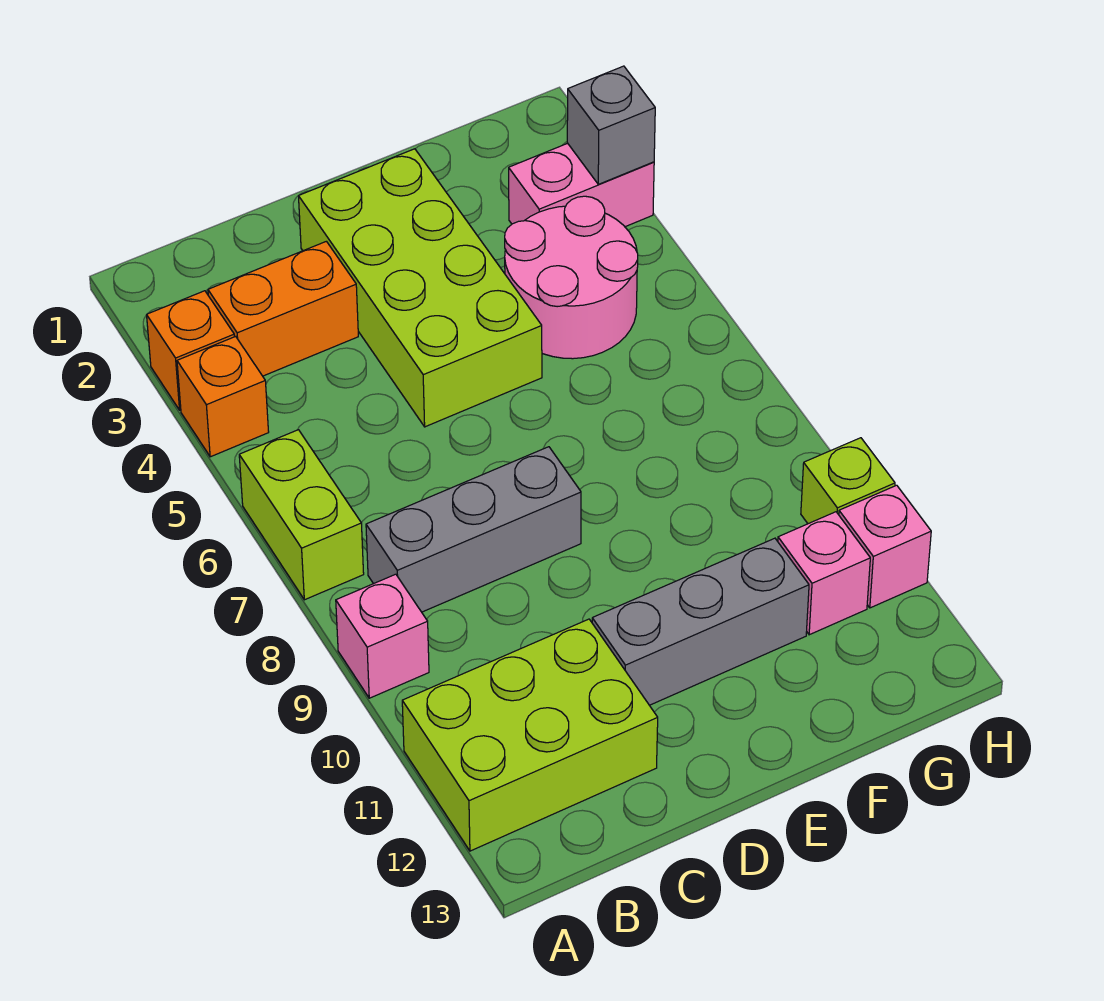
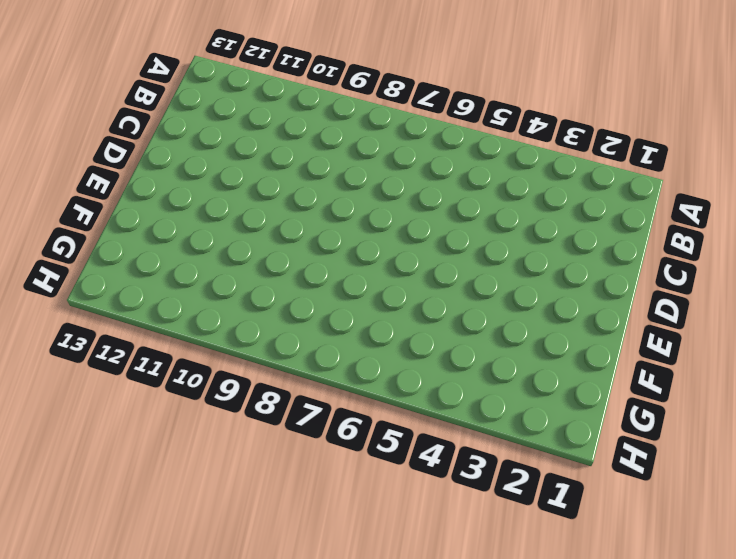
none -> orange 1x1 brick [147,291,234,410]
none -> orange 1x1 brick [177,336,269,457]
none -> lime 1x2 brick [239,430,364,600]

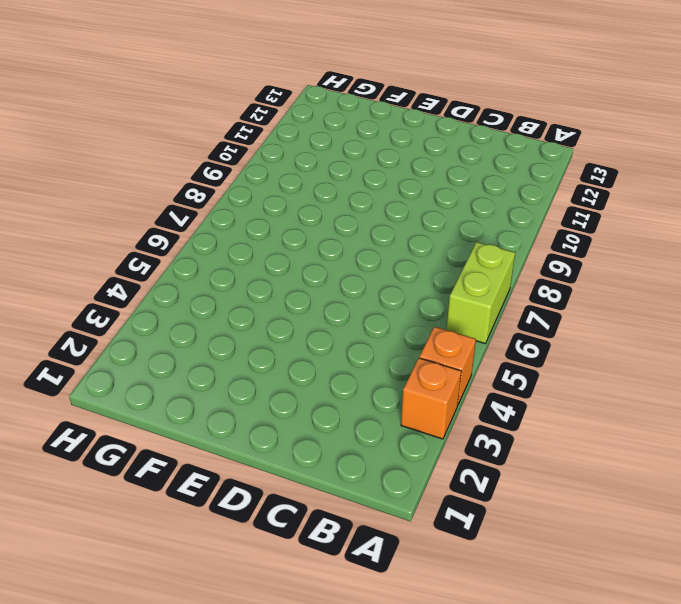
none -> pink 1x1 brick [336,574,429,698]
none -> lime 2x3 brick [402,619,658,851]
none -> orange 1x2 brick [208,241,358,376]

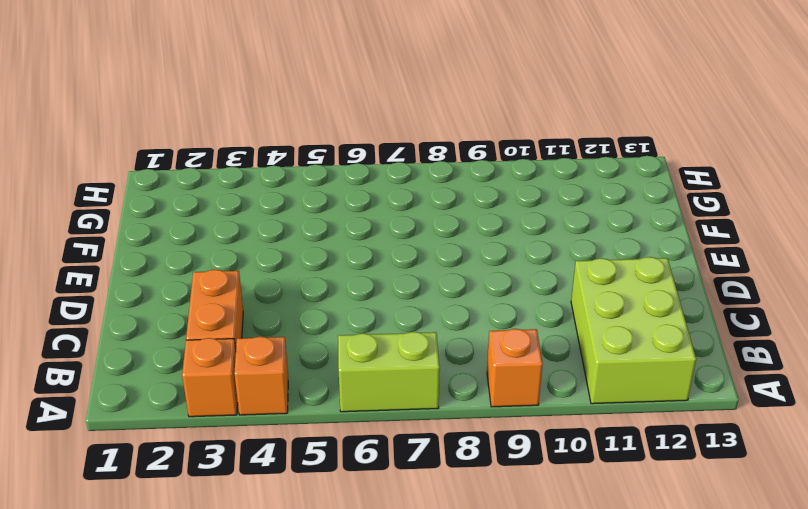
orange 1x1 brick [487,329,543,407] -> pink 1x1 brick [336,574,429,698]
none -> grey 1x3 brick [366,447,581,612]
none -> lime 2x4 brick [299,149,542,427]
none -> grey 1x3 brick [592,538,809,705]

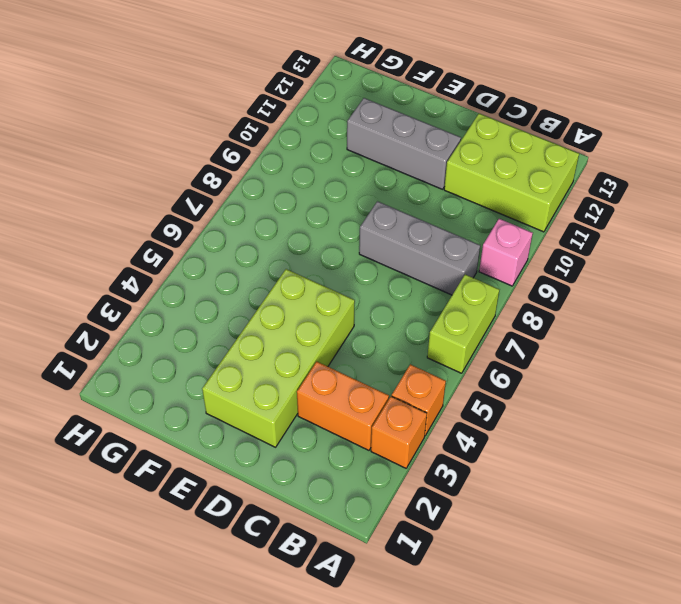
none -> pink 2x2 round brick [505,196,638,359]
none -> pink 1x2 brick [509,143,654,227]
none -> pink 1x1 brick [778,512,870,635]

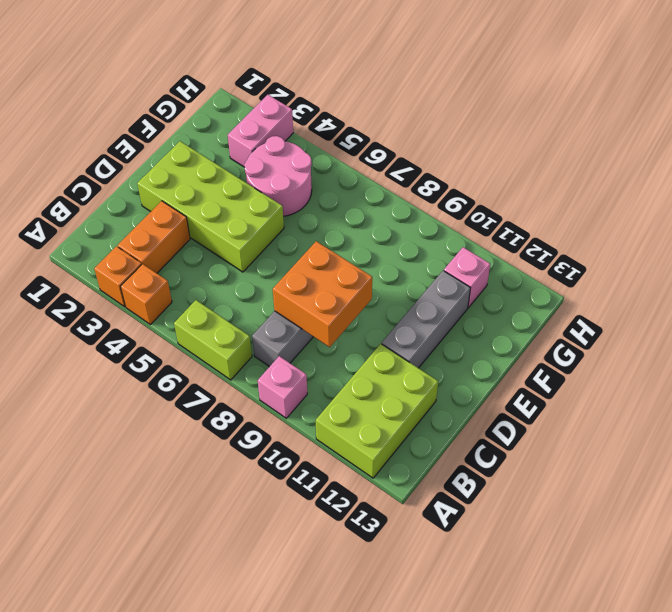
orange 2x2 brick [273,241,372,347] -> none
none -> lime 1x1 brick [801,438,895,524]
none -> pink 1x1 brick [839,485,931,608]
none -> grey 1x1 brick [567,66,655,184]

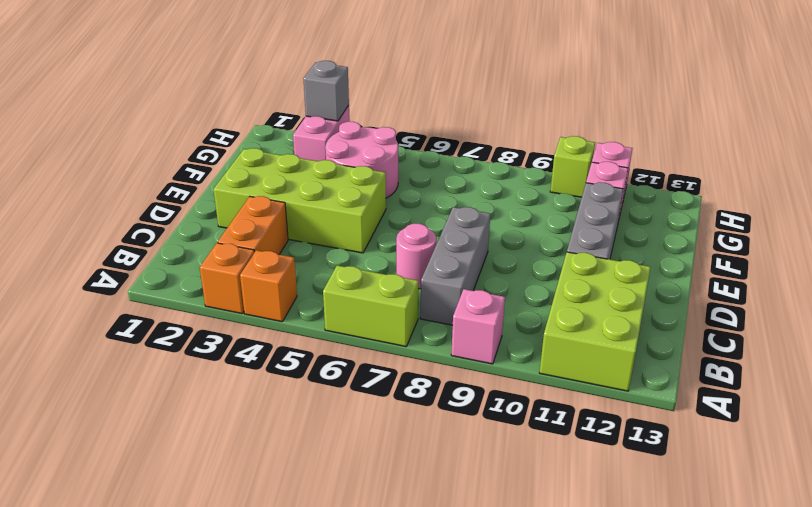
pink 1x1 round brick [396,224,436,289] -> none

